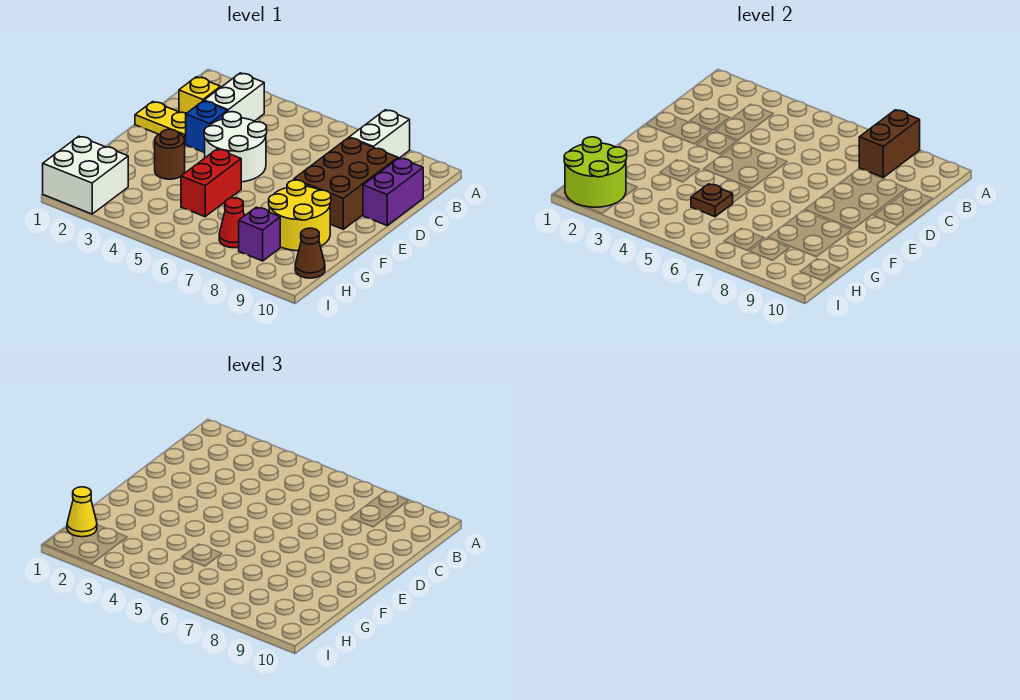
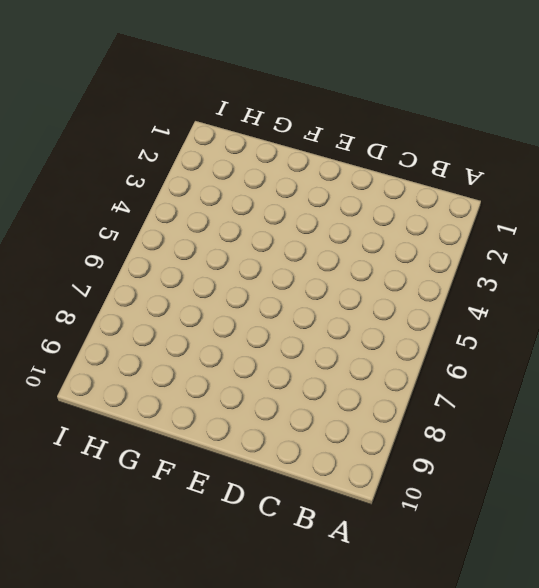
none -> white 1x2 brick [349,110,410,158]
none -> white 1x2 brick [204,73,264,121]
none -> yellow 1x1 brick [179,77,221,113]

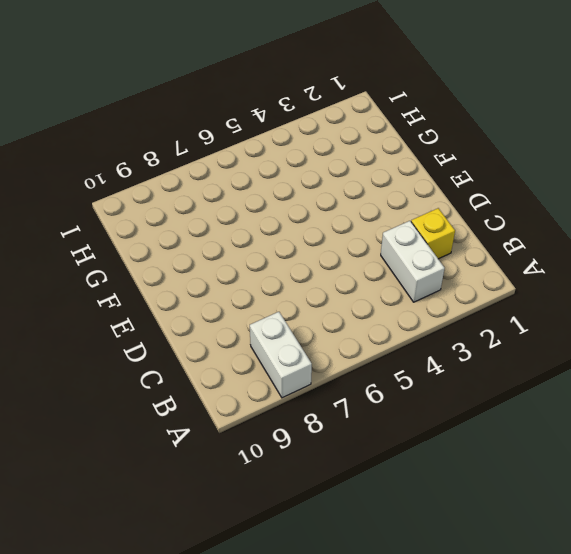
none -> brown 2x3 brick [294,138,398,229]
none -> purple 1x2 brick [363,158,423,225]
none -> yellow 1x2 plate [135,102,186,144]

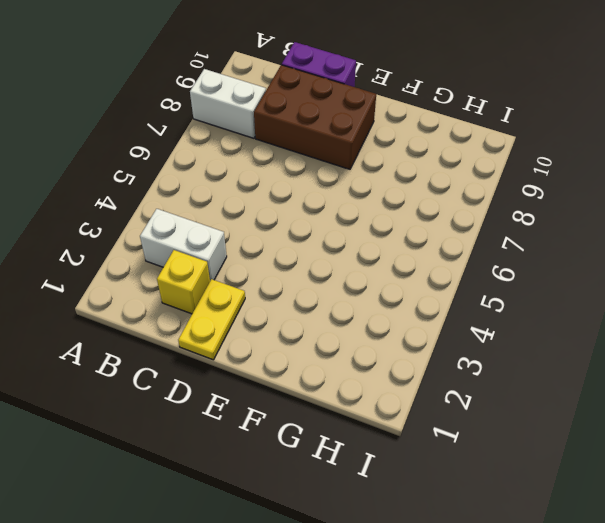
none -> blue 1x1 brick [186,101,227,153]
none -> white 2x2 round brick [204,112,267,182]
none -> brown 1x1 round brick [155,129,185,179]

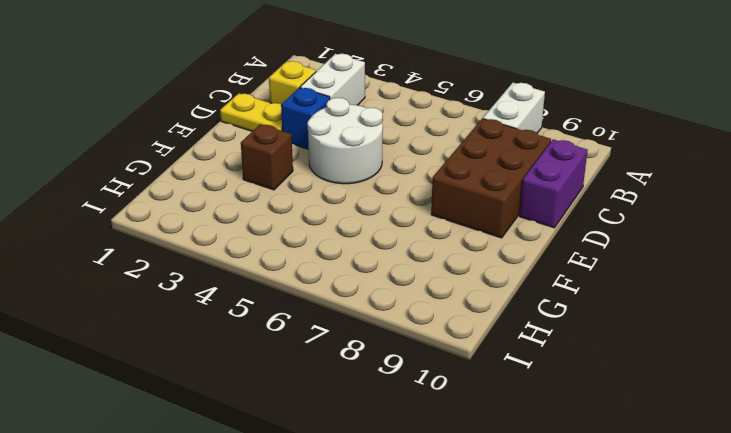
brown 1x1 brick [241,124,293,190] -> brown 1x1 round brick [155,129,185,179]
none -> red 1x2 brick [181,149,241,217]
none -> yellow 2x2 round brick [269,180,331,251]
none -> white 2x2 brick [43,136,128,214]

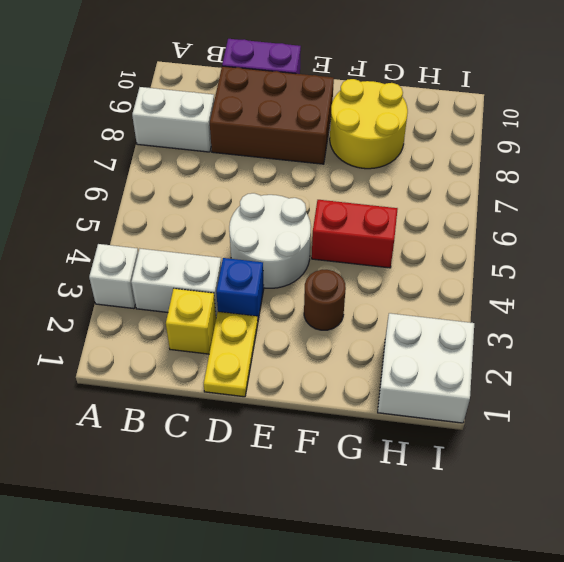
white 1x1 brick [89,244,138,309] -> none
none -> red 1x1 cone [219,198,244,248]
none -> purple 1x1 brick [239,207,280,261]
none -> brown 1x1 cone [295,228,325,278]

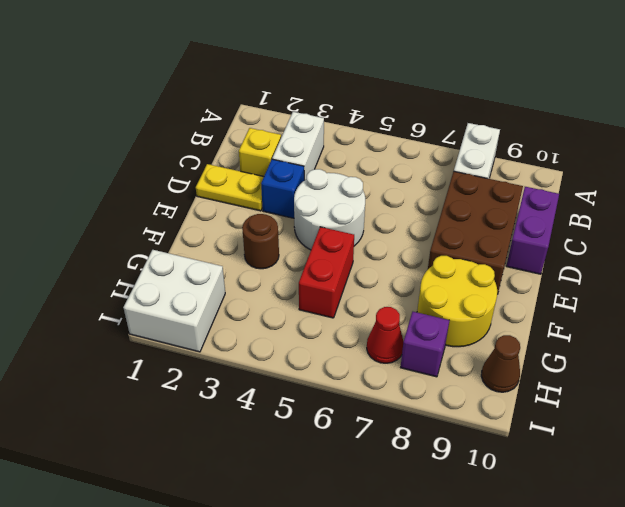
none -> brown 1x2 brick [859,110,920,177]
none -> brown 1x1 plate [691,184,733,217]
none -> lime 2x2 round brick [564,137,627,207]

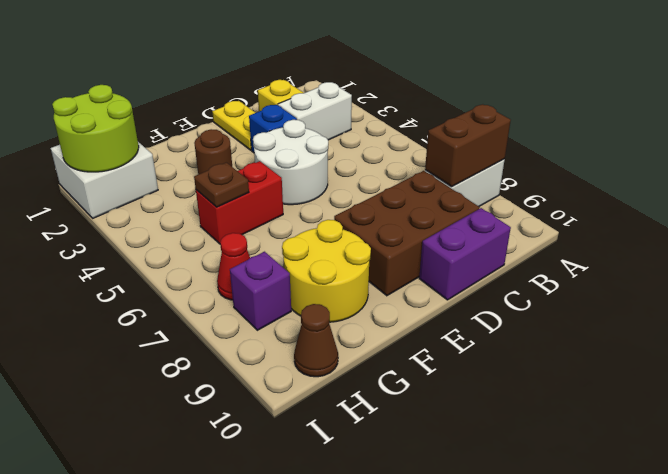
none -> yellow 1x1 cone [67,487,97,537]

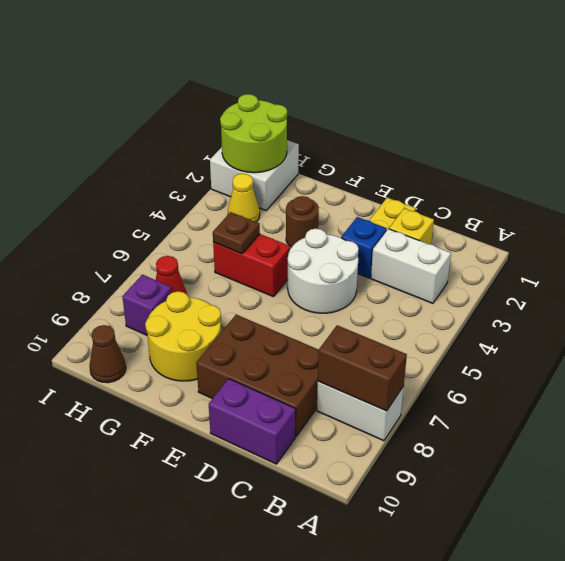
yellow 1x1 cone [228,174,260,222] -> yellow 1x1 cone moved to [67,487,97,537]

